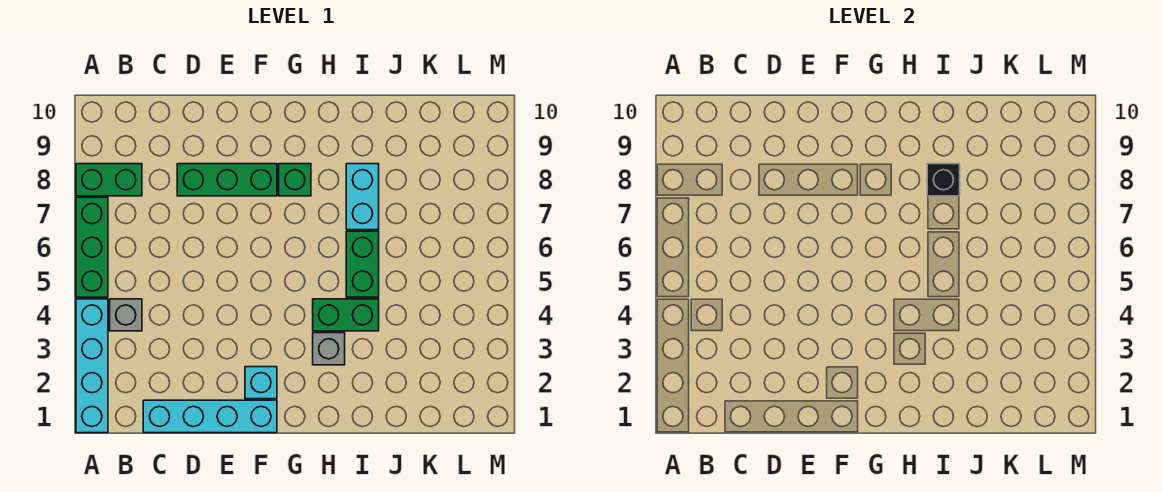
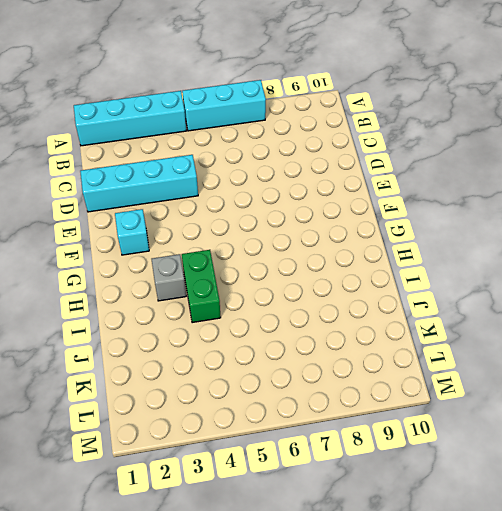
cyan 1x3 brick [182,80,266,131] -> green 1x3 brick [76,197,108,297]
cyan 1x4 brick [80,155,198,212] -> cyan 1x4 brick turned to [143,400,277,433]
none -> green 1x2 brick [76,164,142,196]
none -> grey 1x1 brick [110,299,142,331]
none -> green 1x3 brick [177,164,277,196]

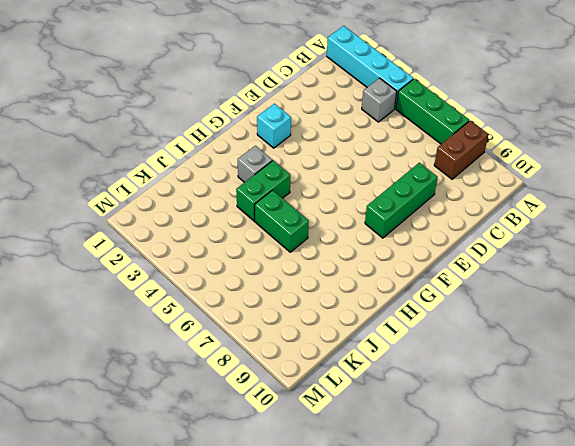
brown 1x2 brick [434,120,488,179] -> green 1x2 brick [76,164,142,196]
none -> cyan 1x4 brick [143,400,277,433]
none -> green 1x1 brick [279,164,311,196]
none -> cyan 1x2 brick [346,164,379,230]

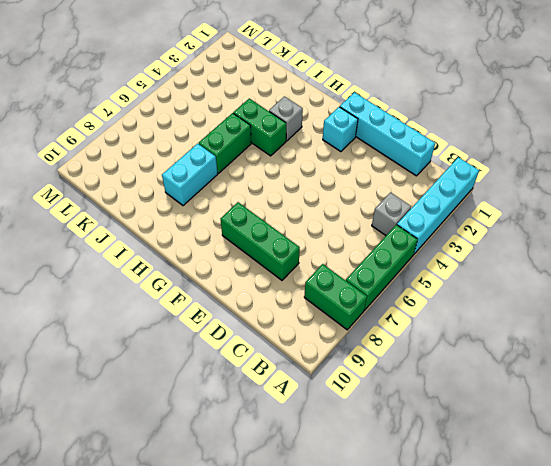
none -> green 1x1 brick [279,164,311,196]
none -> black 1x1 brick [927,164,960,196]

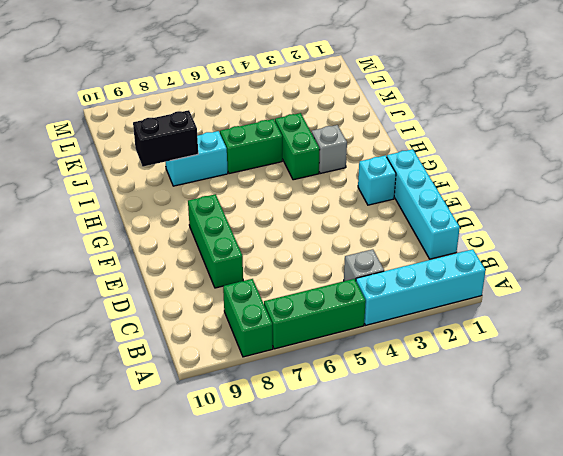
black 1x2 brick [133,110,198,167] -> black 1x1 brick [927,164,960,196]
none -> green 1x1 brick [279,164,311,196]

